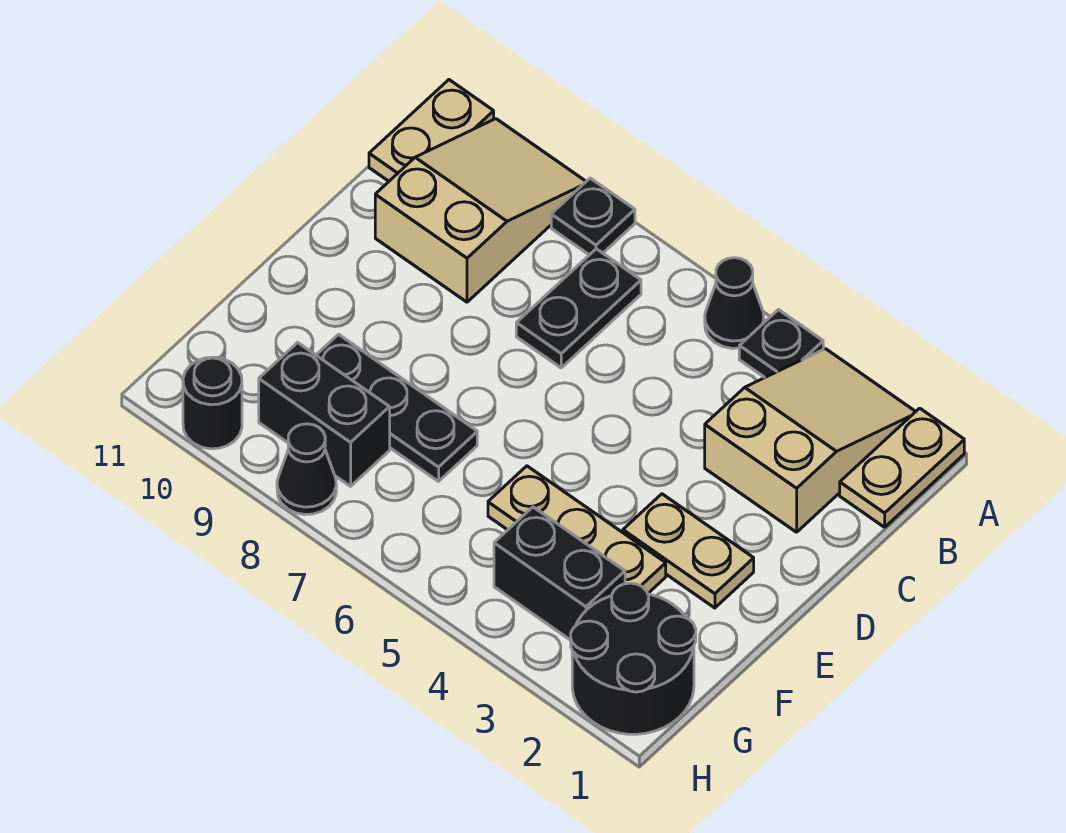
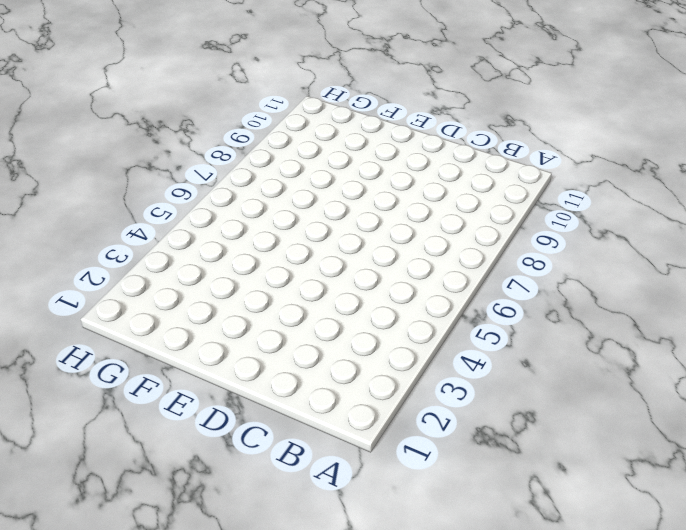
none -> tan 1x2 plate [840,408,964,527]
none -> tan 2x3 slope [705,349,916,532]
none -> black 1x1 plate [739,310,823,377]

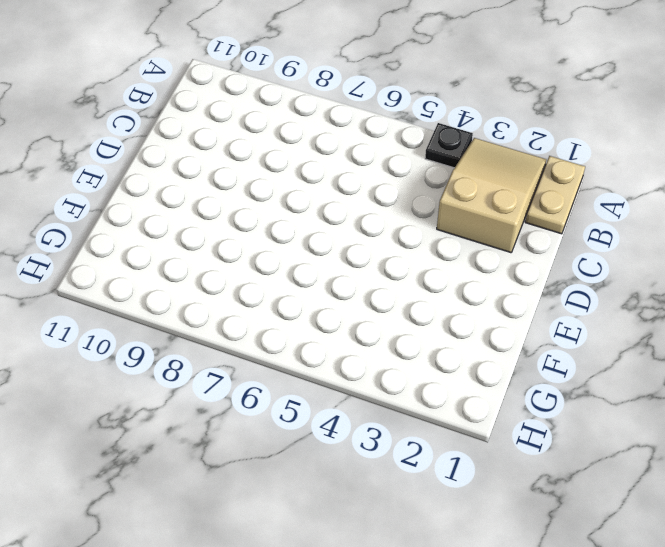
none -> black 1x1 cone [705,258,764,348]
none -> black 1x1 plate [551,178,635,255]
none -> tan 2x3 slope [375,119,586,302]

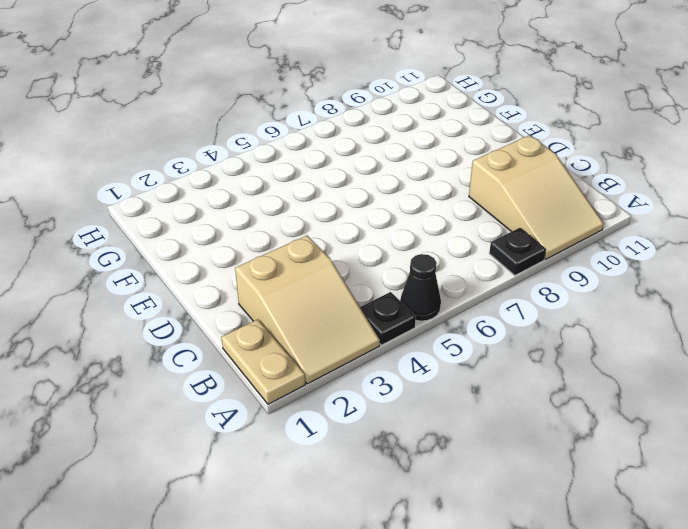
none -> tan 1x2 plate [369,80,494,181]
none -> black 1x2 plate [516,249,641,368]
none -> tan 1x2 plate [623,494,754,608]

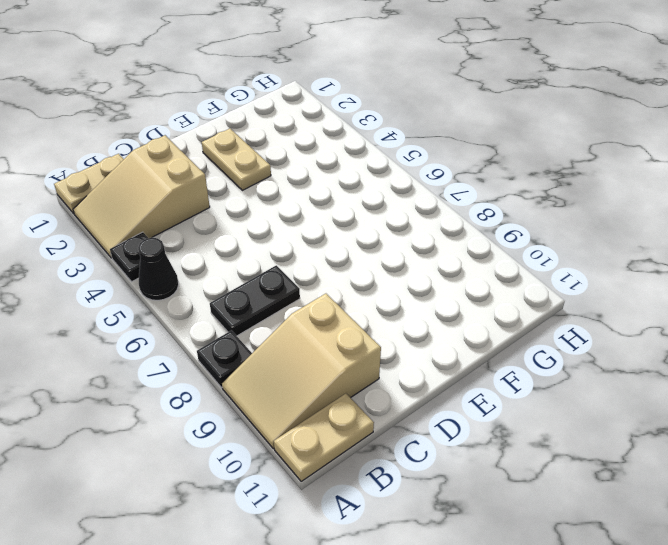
none -> tan 1x3 plate [488,466,666,593]
none -> black 1x3 plate [316,334,477,481]
none -> black 2x2 round brick [571,583,696,734]

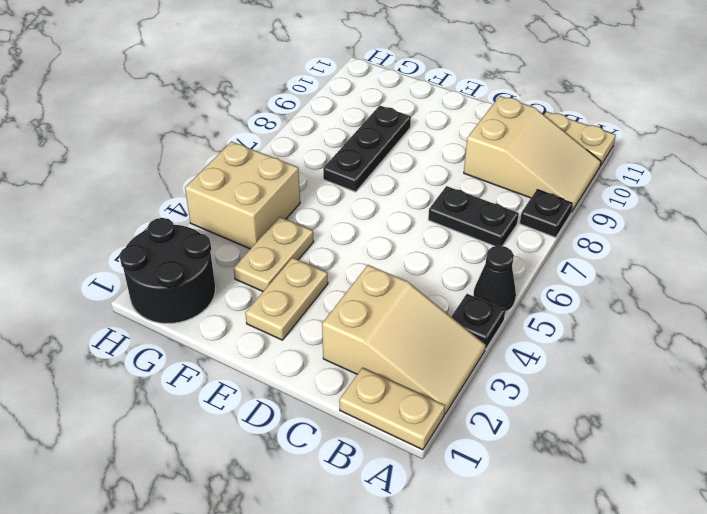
tan 1x2 plate [234,217,314,291] -> tan 1x3 plate [488,466,666,593]
tan 2x2 brick [185,141,300,249] -> black 1x2 brick [494,507,625,640]
none -> black 1x2 brick [259,343,390,486]
none -> black 1x1 cone [277,424,336,515]
none -> black 1x1 round brick [183,357,242,449]

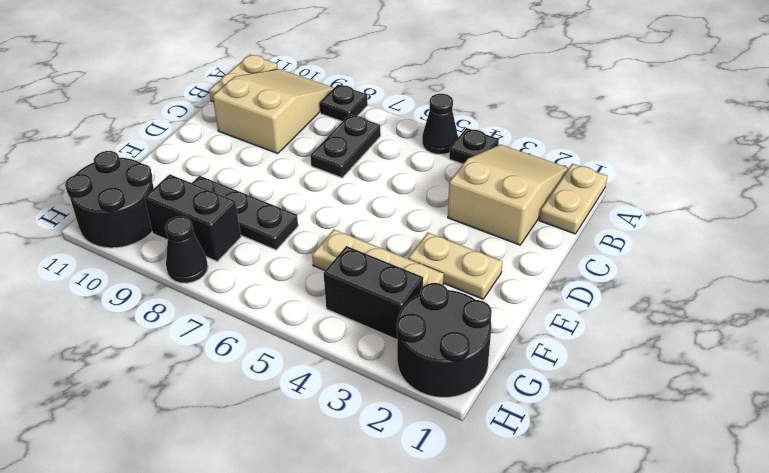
black 2x2 round brick [65,151,154,248] -> black 1x1 round brick [183,357,242,449]

